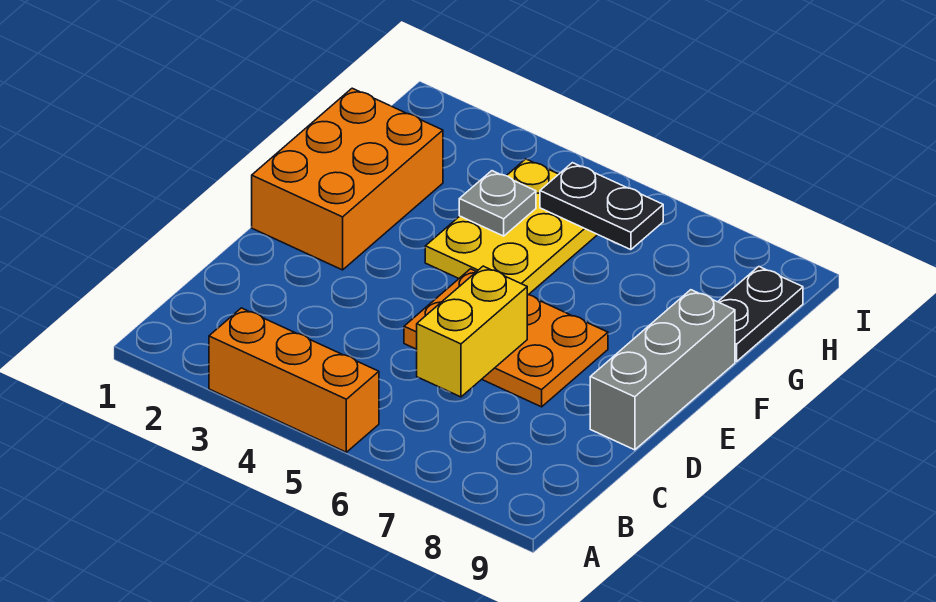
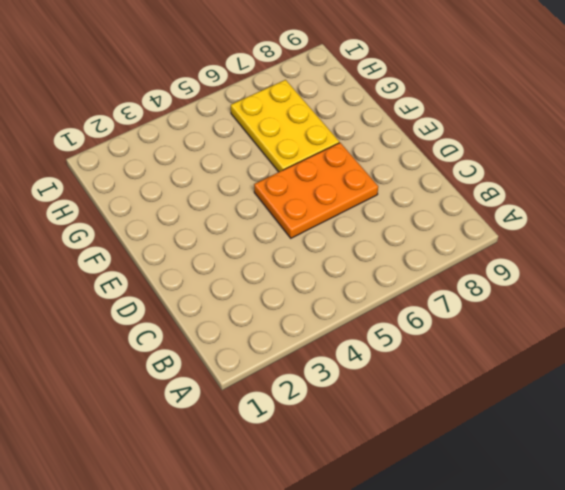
yellow 2x3 plate [231,80,339,172] -> yellow 2x3 plate moved to [425,159,598,295]
none -> orange 1x3 brick [209,308,379,452]
none -> grey 1x3 brick [590,290,735,450]

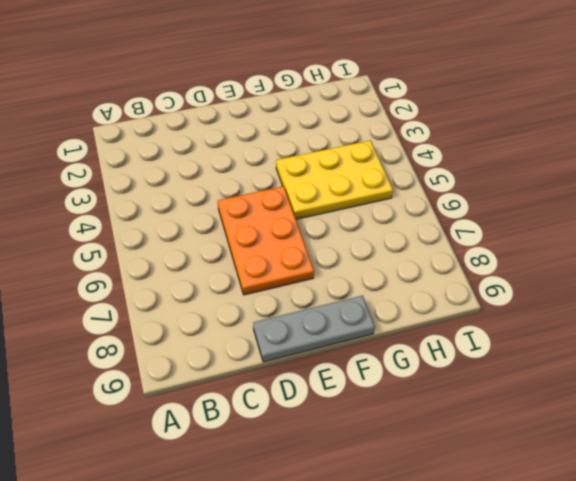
grey 1x3 plate [253,296,375,362] -> grey 1x3 brick [590,290,735,450]
none -> orange 1x3 brick [209,308,379,452]
none -> orange 2x3 brick [252,88,443,270]

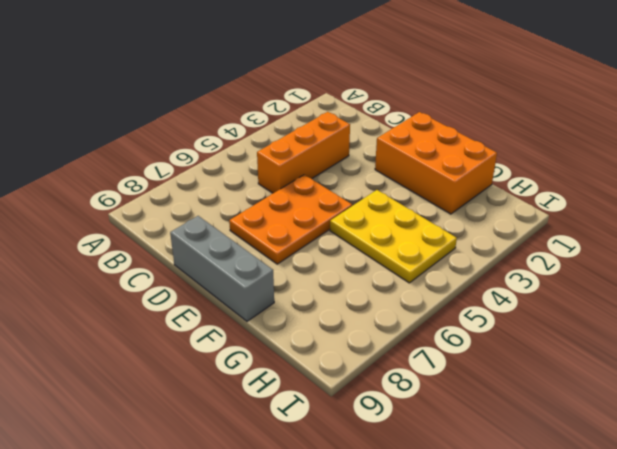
orange 1x3 brick [257,112,350,193] -> orange 1x3 brick moved to [209,308,379,452]
none -> black 1x2 plate [718,267,803,361]
none -> yellow 1x2 brick [417,266,527,397]

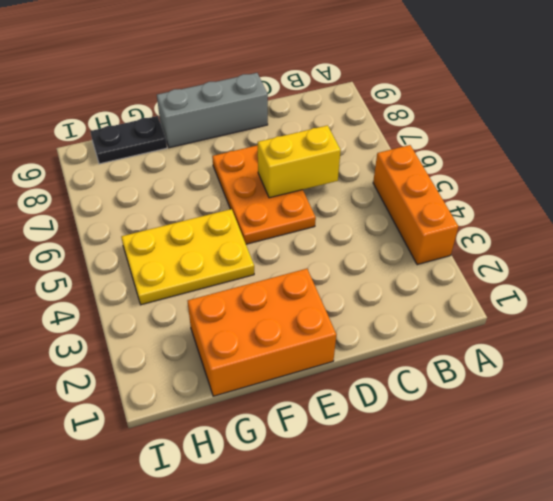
none -> grey 1x1 plate [459,171,536,236]
none -> black 1x2 plate [540,163,663,250]

